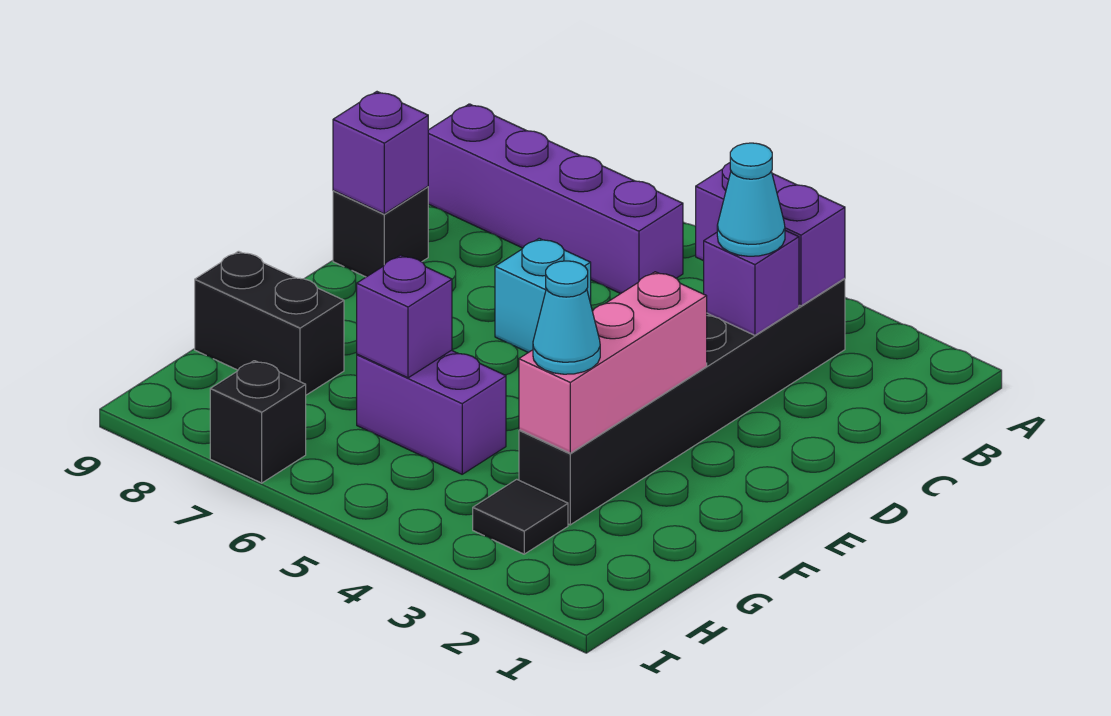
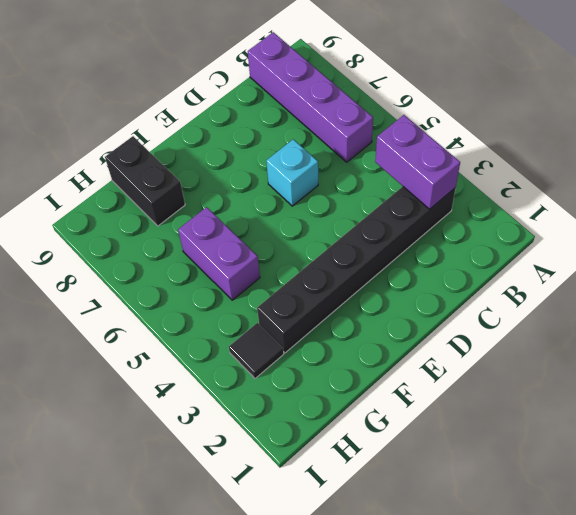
none -> black 1x1 brick [333,187,428,277]
none -> black 1x1 brick [210,361,306,483]
none -> purple 1x1 brick [704,230,799,335]

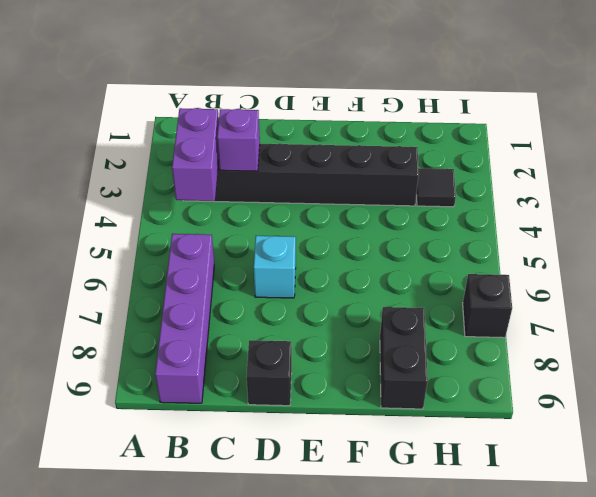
none -> purple 1x2 brick [357,350,506,474]
none -> purple 1x1 brick [333,92,428,214]
none -> pink 1x3 brick [519,272,707,453]

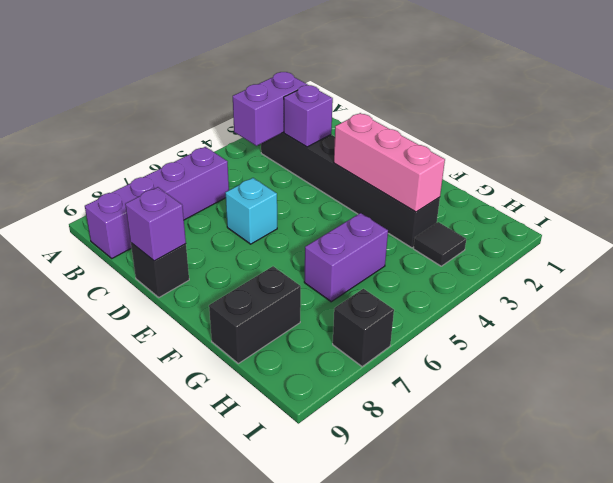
none -> purple 1x1 brick [357,255,452,378]
none -> cyan 1x1 cone [717,143,785,256]
none -> cyan 1x1 cone [533,261,600,374]

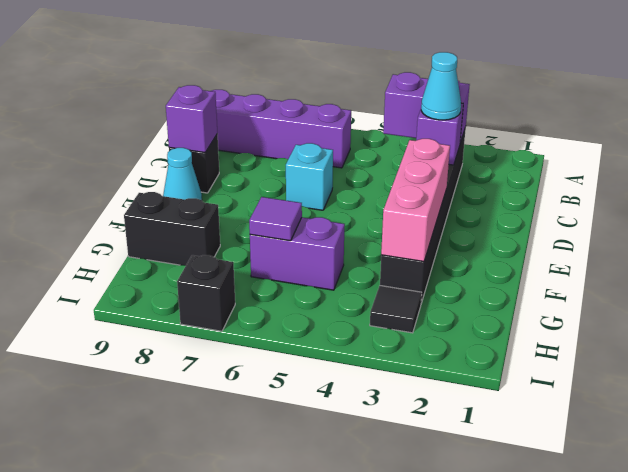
cyan 1x1 cone [163,148,202,200] -> cyan 1x1 cone moved to [533,261,600,374]
purple 1x1 tile [249,197,302,241] -> purple 1x1 brick [357,255,452,378]

